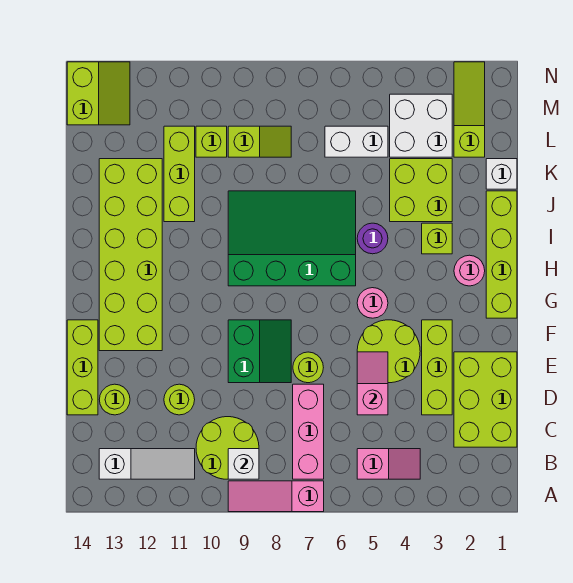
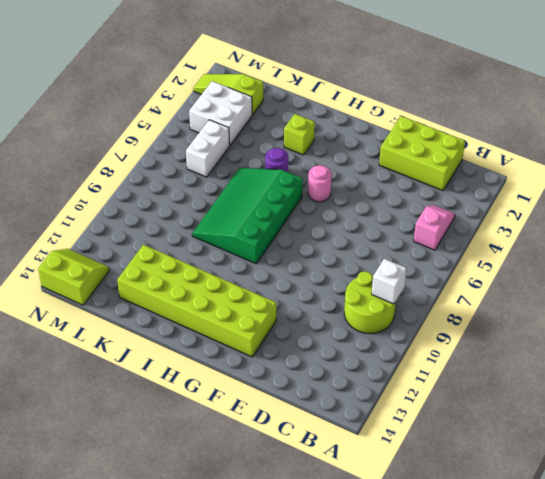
none -> pink 1x3 slope [228,481,324,512]
none -> pink 1x3 brick [293,384,324,479]
none -> white 1x3 slope [99,449,195,479]
none -> lime 1x3 brick [422,320,452,415]

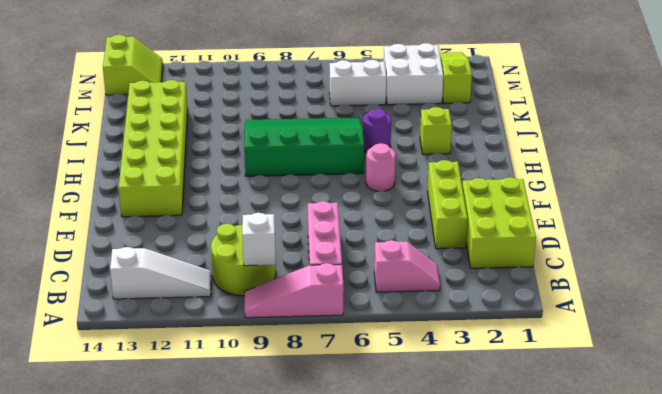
none -> lime 1x1 round brick [164,384,195,415]
none -> lime 1x1 round brick [99,384,130,415]
none -> lime 1x3 brick [67,320,98,415]
none -> lime 2x2 round brick [357,320,420,383]

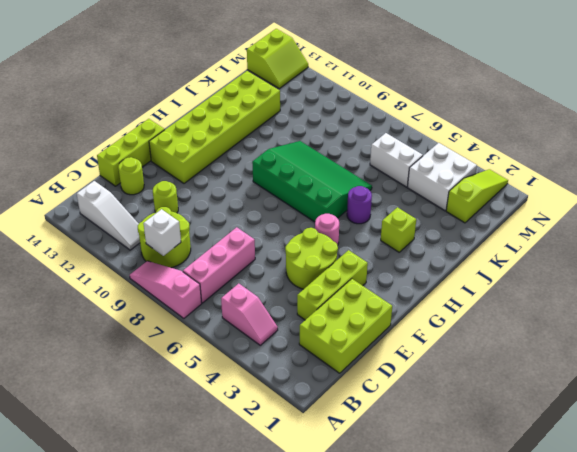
none -> lime 1x1 round brick [293,352,323,383]
none -> green 2x2 slope [228,320,291,383]
none -> lime 1x4 brick [486,191,517,318]
none -> pink 1x1 round brick [454,255,485,286]

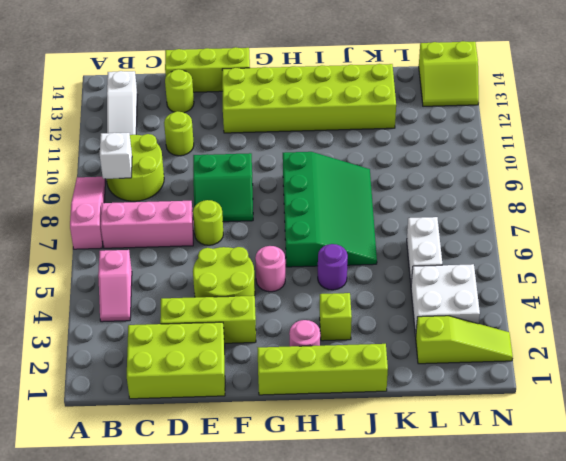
none -> lime 2x2 brick [390,159,452,222]
none -> lime 1x3 brick [164,126,195,222]
none -> white 1x1 brick [486,159,517,189]
none -> lime 1x2 slope [228,126,291,157]

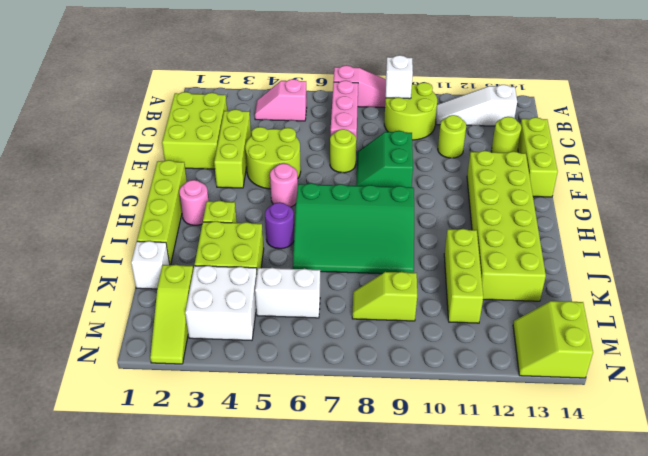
none -> lime 1x1 brick [196,126,227,157]
none -> pink 1x2 slope [357,352,388,415]

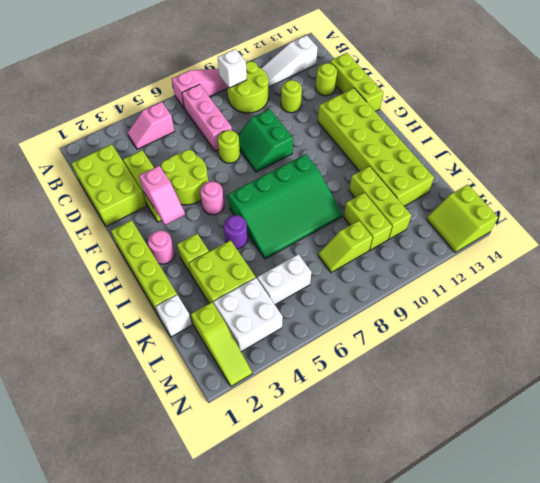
pink 1x2 slope [139,166,185,225] -> pink 1x2 slope moved to [357,352,388,415]
lime 1x2 brick [344,193,392,250] -> lime 1x1 brick [196,126,227,157]

